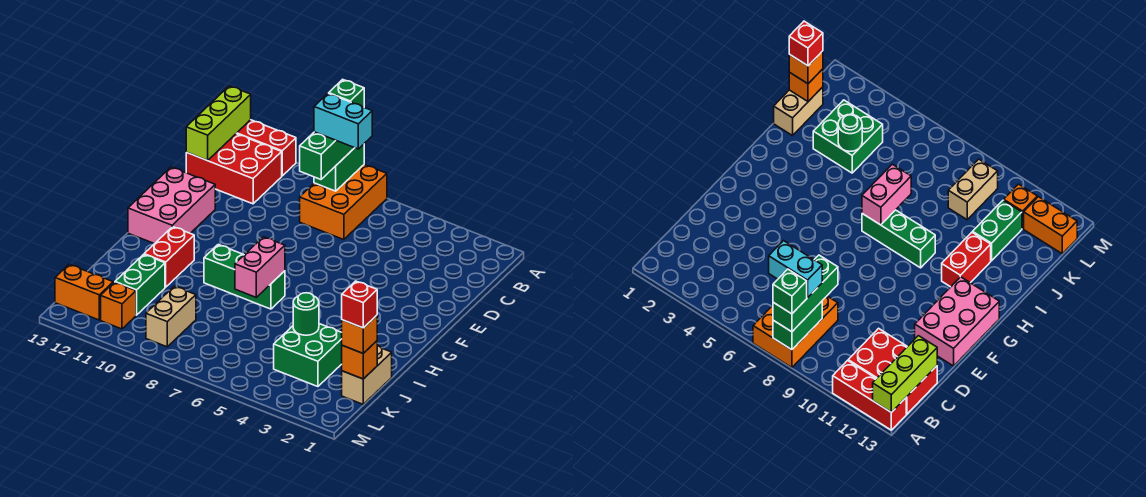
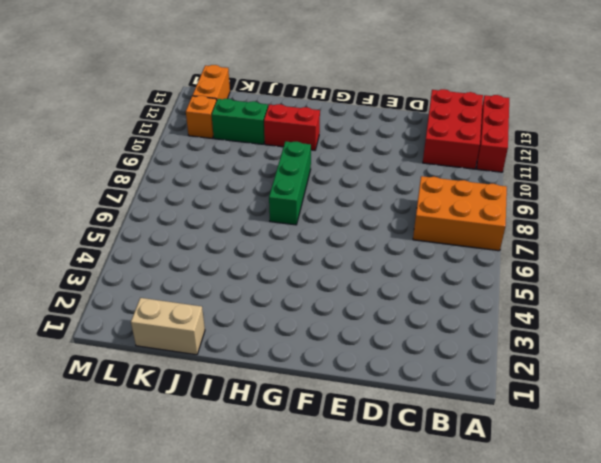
none -> pink 2x3 brick [128,167,215,244]
none -> green 2x2 brick [274,324,342,387]
none -> tan 1x2 brick [146,286,196,347]

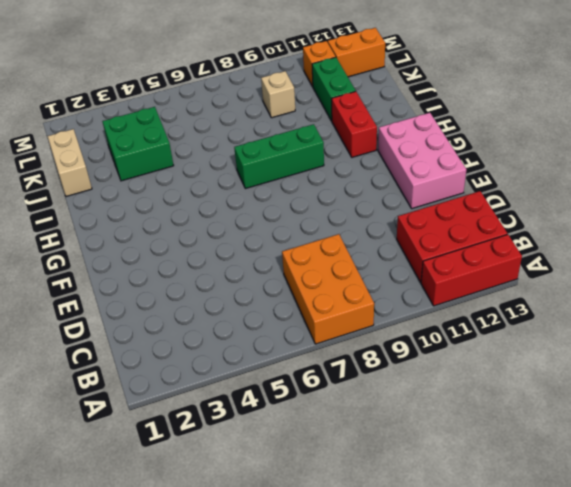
tan 1x1 brick [261,71,295,118] -> tan 1x2 brick [146,286,196,347]
none -> green 1x2 brick [314,144,364,191]
none -> lime 1x3 brick [186,86,251,160]
none -> pink 1x2 brick [235,237,285,297]

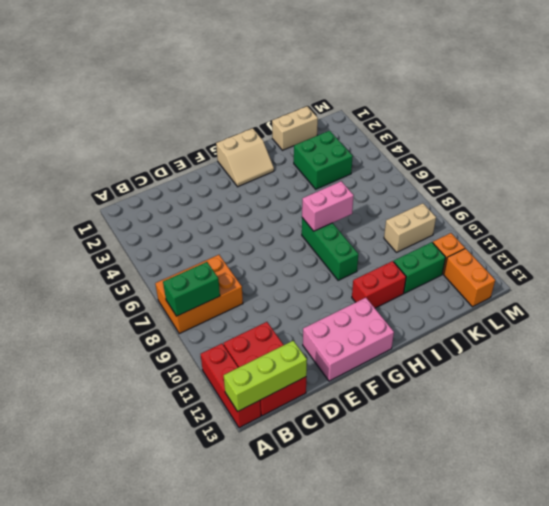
tan 2x2 slope [216,128,274,187] -> none
none -> green 1x1 round brick [293,293,319,335]
none -> orange 1x1 brick [342,341,377,379]
none -> green 1x3 brick [300,132,354,179]

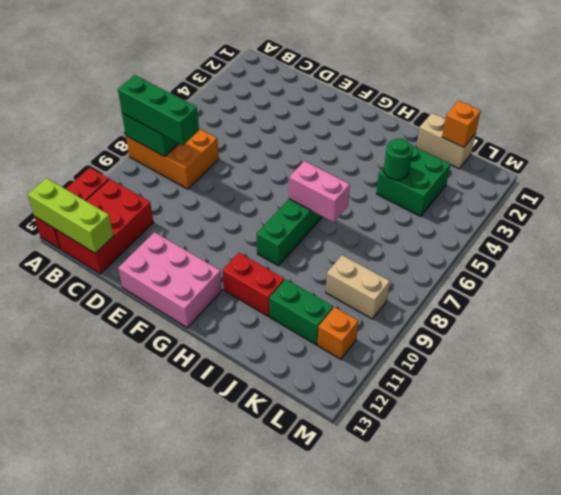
none -> orange 1x2 brick [55,264,113,320]
none -> orange 1x1 brick [342,315,377,353]
none -> green 1x1 brick [329,79,364,107]

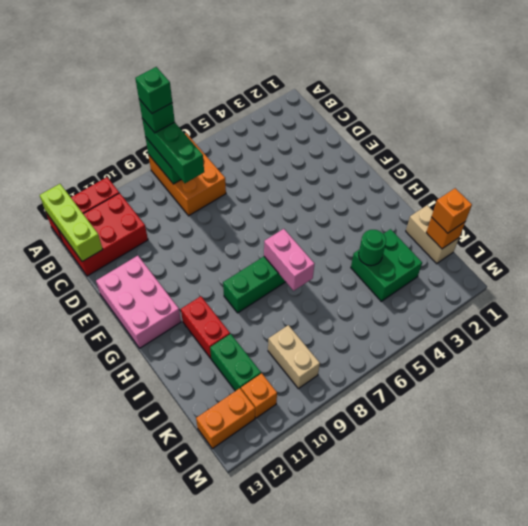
green 1x1 brick [135,67,172,113] -> none
none -> cyan 1x2 brick [314,93,372,149]
none -> red 1x1 brick [342,281,377,328]

